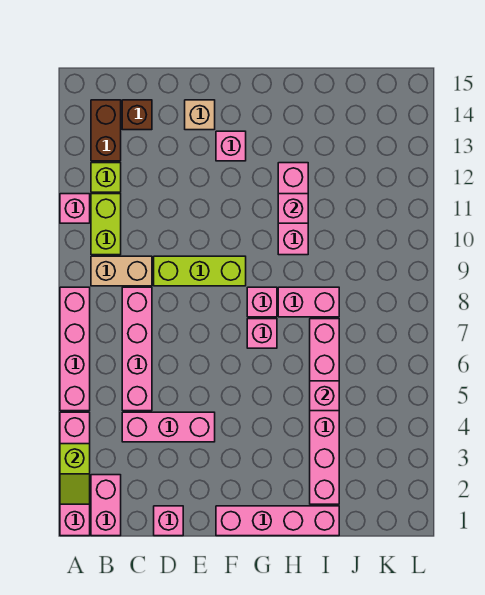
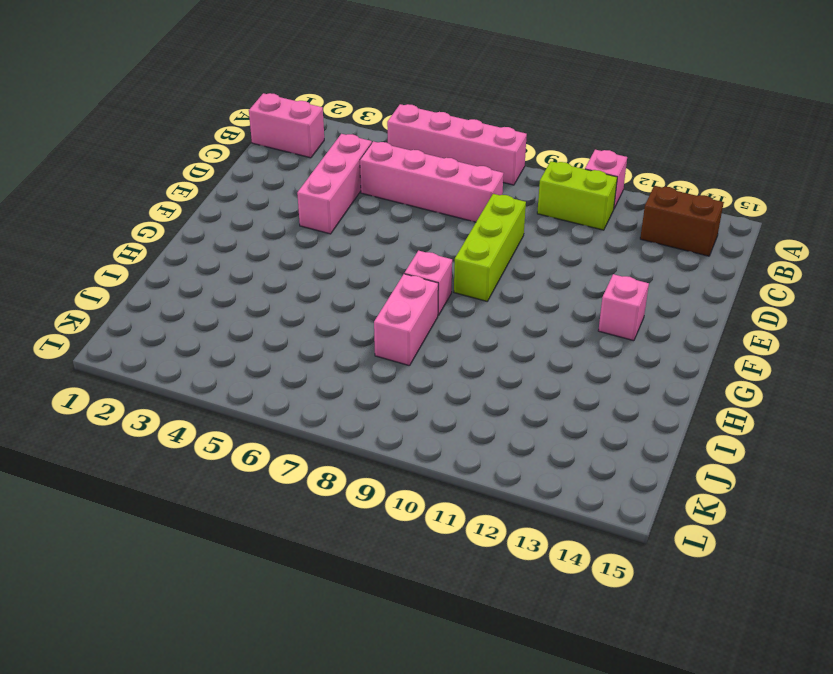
none -> pink 1x4 brick [60,412,90,536]
none -> tan 1x2 brick [91,256,152,286]
none -> lime 1x1 brick [91,163,121,192]

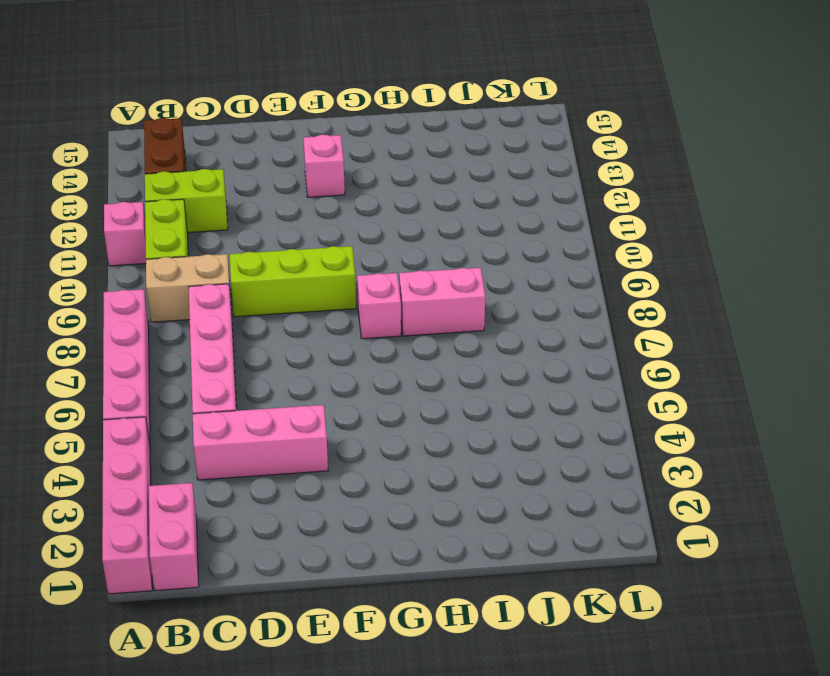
lime 1x2 brick [145,169,228,233] -> lime 1x1 brick [91,163,121,192]
none -> brown 1x1 brick [122,100,152,130]
none -> pink 1x1 brick [154,506,183,536]
none -> tan 1x1 brick [185,100,215,130]

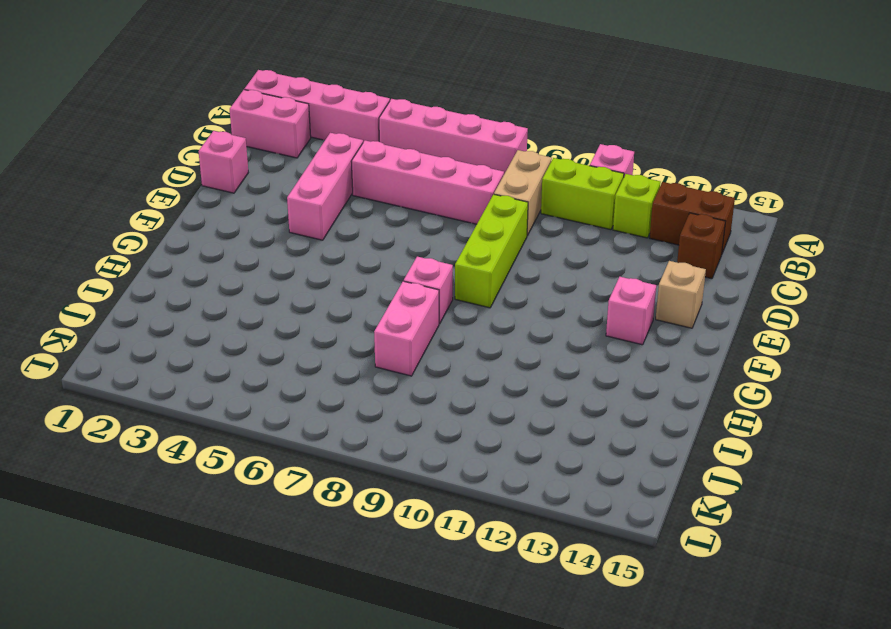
none -> pink 1x4 brick [216,506,339,536]
none -> pink 1x1 brick [247,319,277,348]
none -> pink 1x3 brick [278,163,308,255]

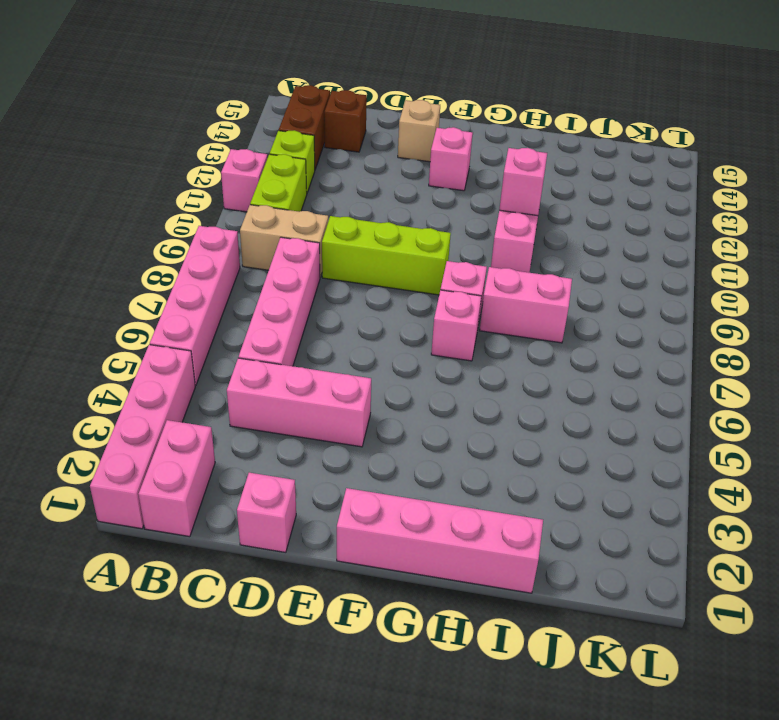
none -> pink 1x6 brick [310,319,339,504]
none -> lime 1x2 slope [60,444,90,504]
none -> pink 1x1 brick [310,381,339,411]

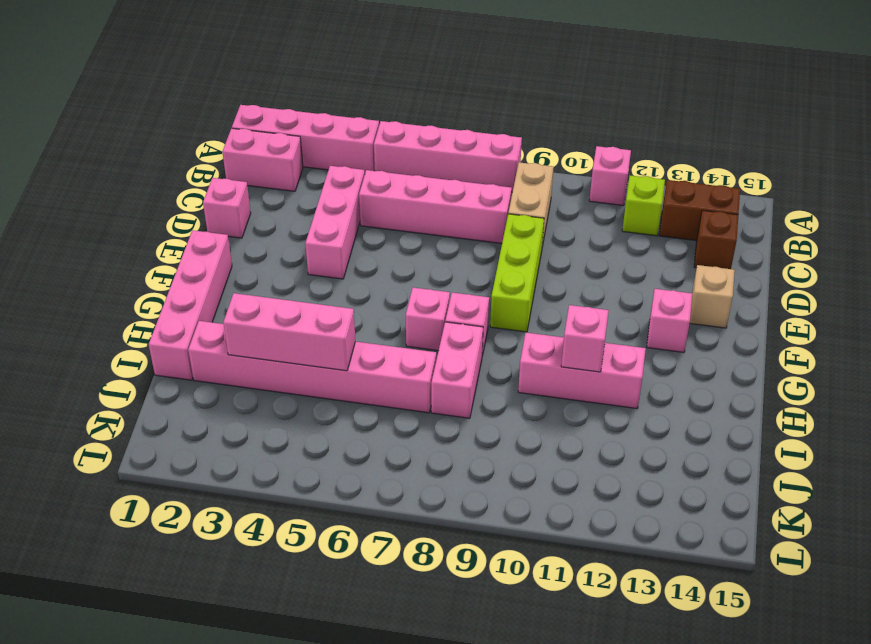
pink 1x3 brick [223,293,355,371] -> pink 1x1 brick [310,381,339,411]
none -> lime 1x2 brick [91,194,121,255]
none -> lime 1x2 slope [60,444,90,504]

